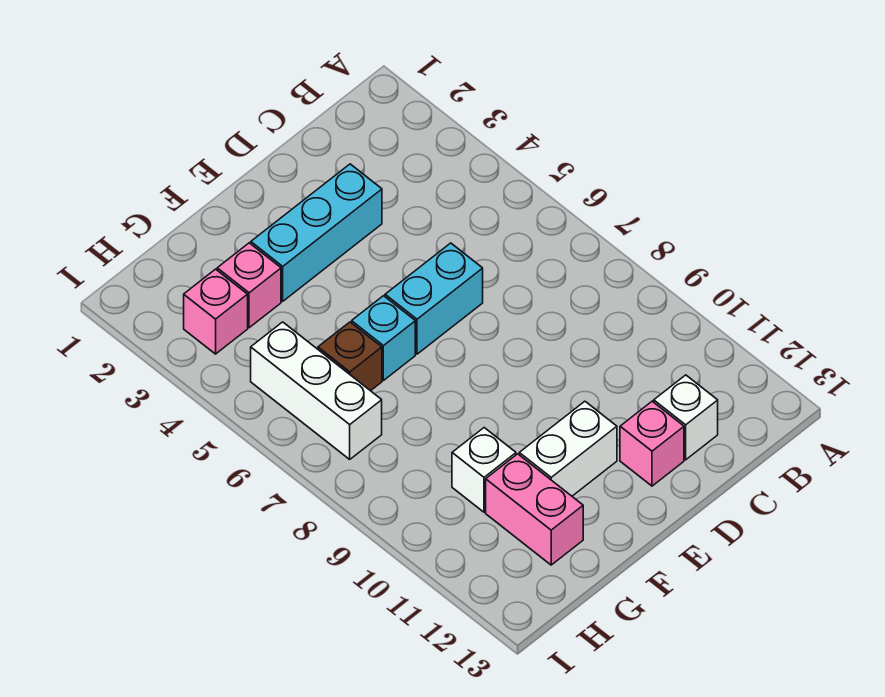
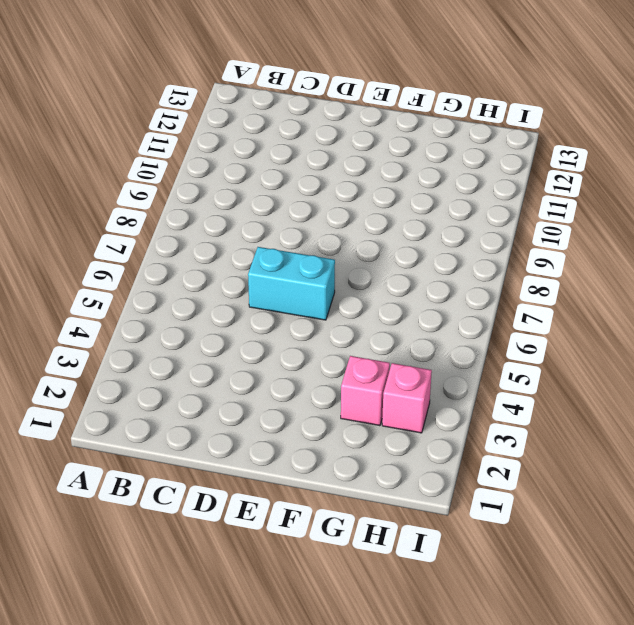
none -> white 1x1 brick [654,375,718,460]
none -> cyan 1x3 brick [251,164,382,301]
none -> pink 1x1 brick [620,401,684,486]

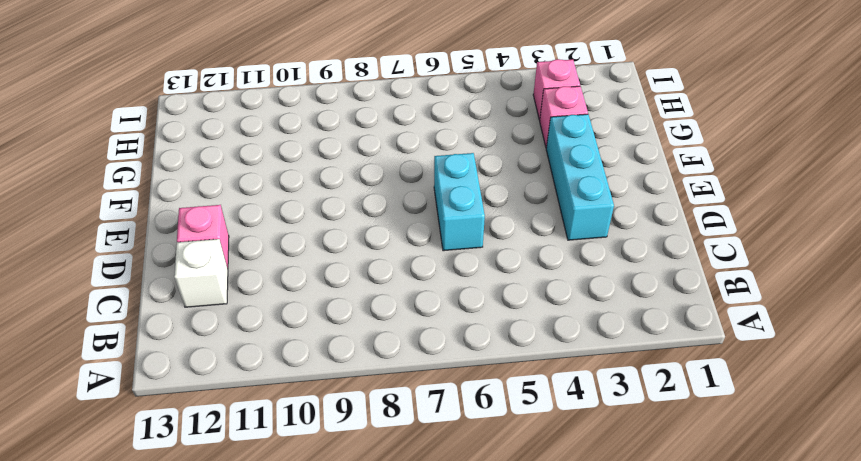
none -> white 1x2 brick [519,401,617,496]
none -> cyan 1x1 brick [352,296,415,380]
none -> brown 1x1 brick [318,322,382,391]

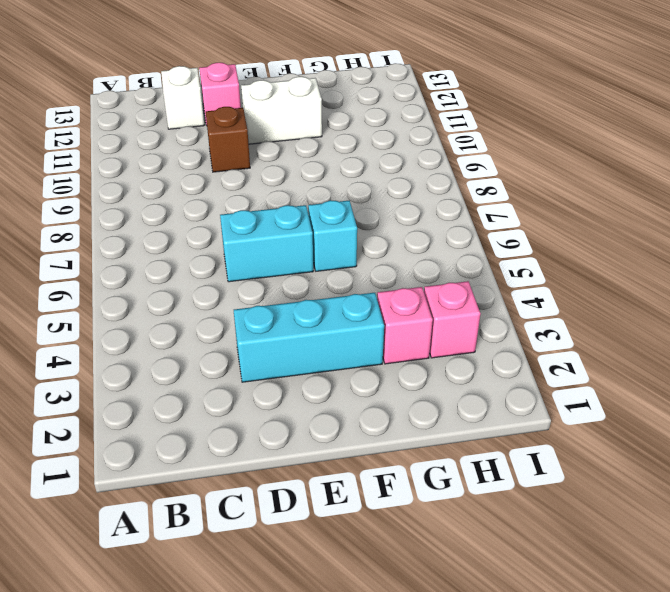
brown 1x1 brick [206,107,250,172] -> brown 1x1 brick moved to [318,322,382,391]
none -> white 1x1 brick [452,428,516,512]
none -> pink 1x2 brick [486,454,583,565]
none -> white 1x3 brick [251,322,382,459]

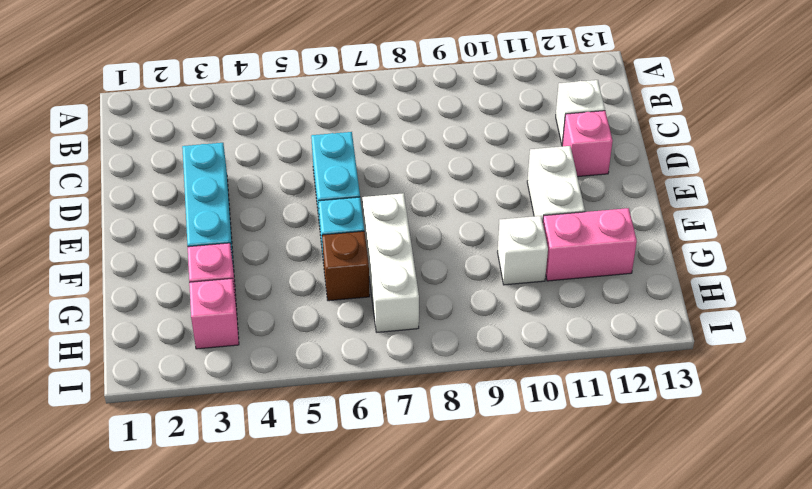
white 1x3 brick [362,193,419,332] -> white 1x3 brick turned to [251,322,382,459]

